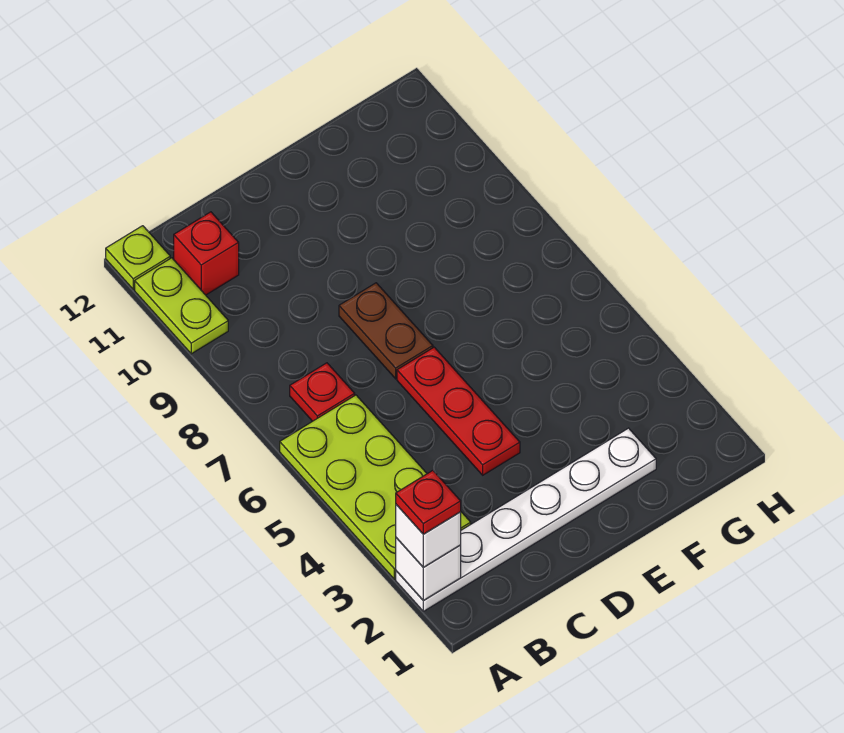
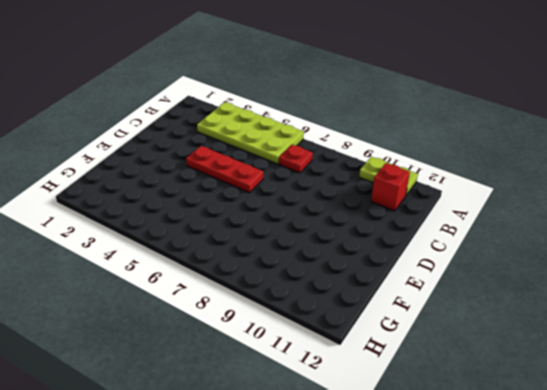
none -> white 1x6 plate [396,428,656,611]
none -> lime 1x1 plate [106,226,170,289]

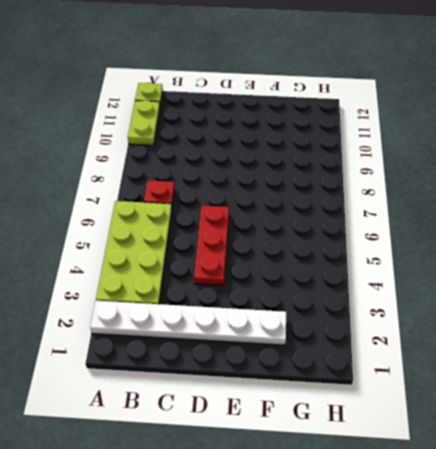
none -> red 1x1 brick [174,212,239,295]
none -> brown 1x2 plate [339,283,433,379]

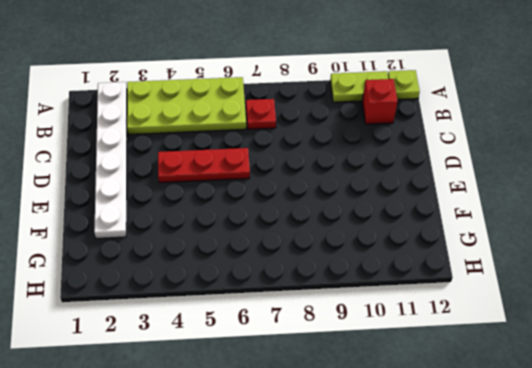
none -> brown 1x2 plate [339,283,433,379]
none -> white 1x1 brick [396,538,461,601]

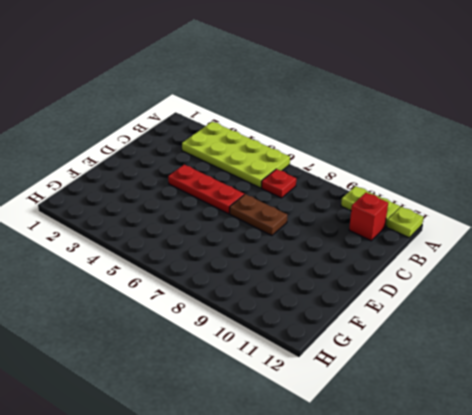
none -> white 1x6 plate [396,428,656,611]
none -> white 1x1 brick [396,538,461,601]

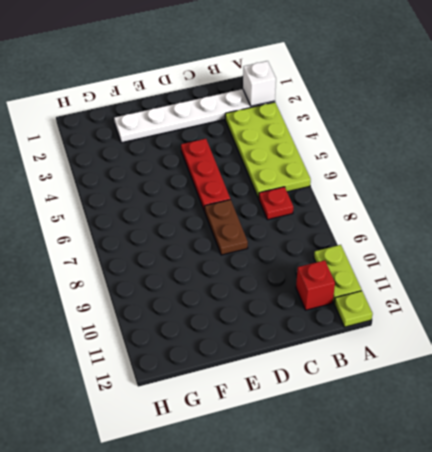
none -> white 1x1 brick [396,505,461,567]
none -> red 1x1 plate [396,471,461,534]

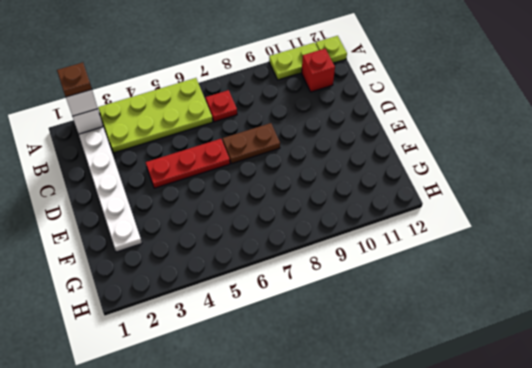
brown 1x1 plate [57,63,92,97] -> red 1x1 plate [396,471,461,534]

